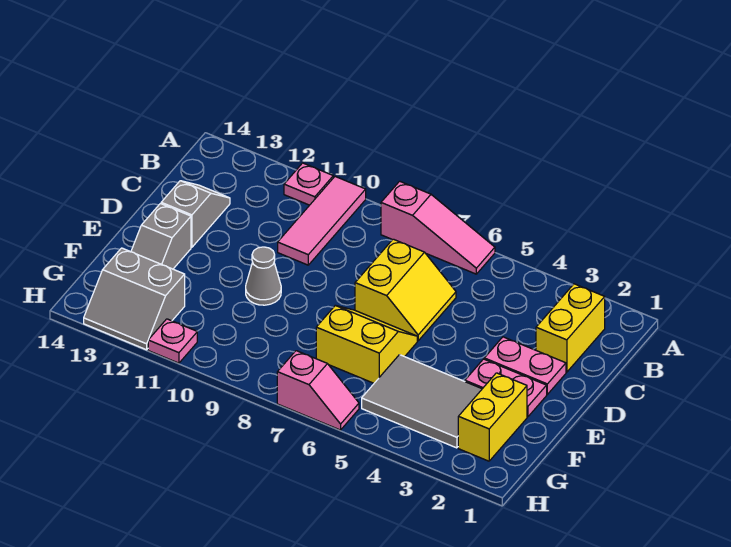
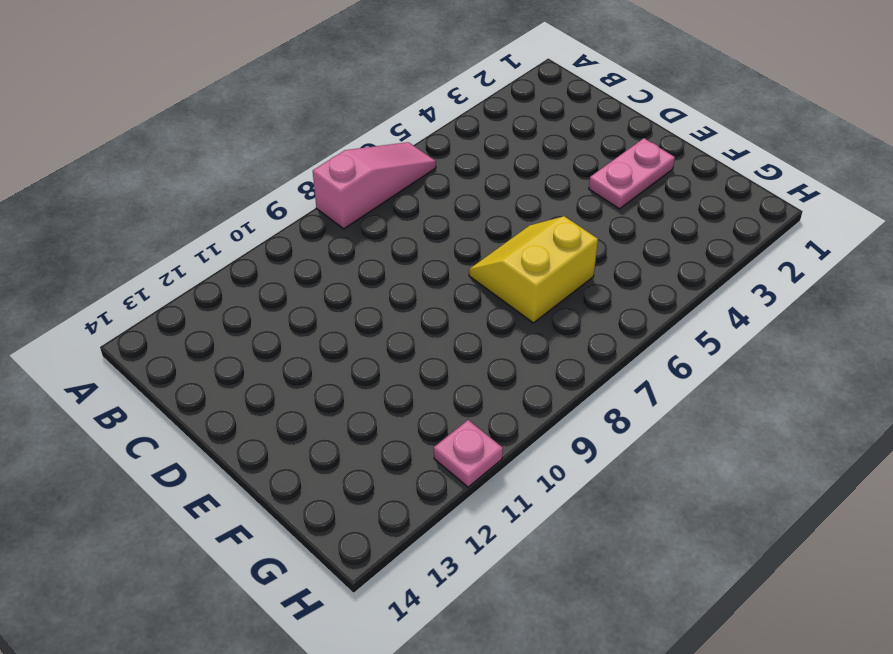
none -> pink 1x3 tile [278,177,366,265]
none -> pink 1x1 plate [284,163,333,205]
none -> yellow 1x2 brick [536,284,605,372]

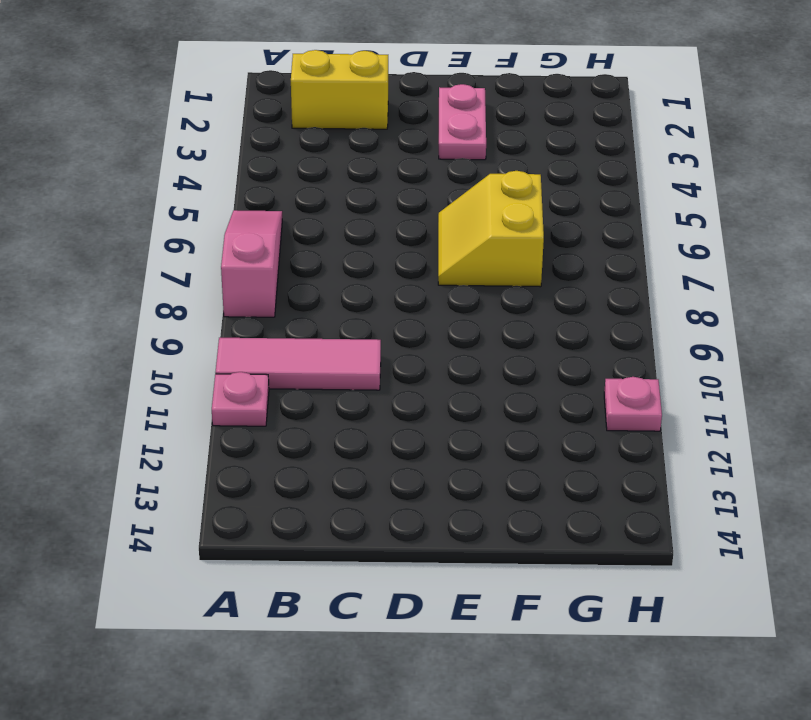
none -> yellow 2x2 slope [355,239,456,341]
none -> grey 1x2 slope [161,181,230,247]
none -> pink 1x2 plate [484,337,566,394]

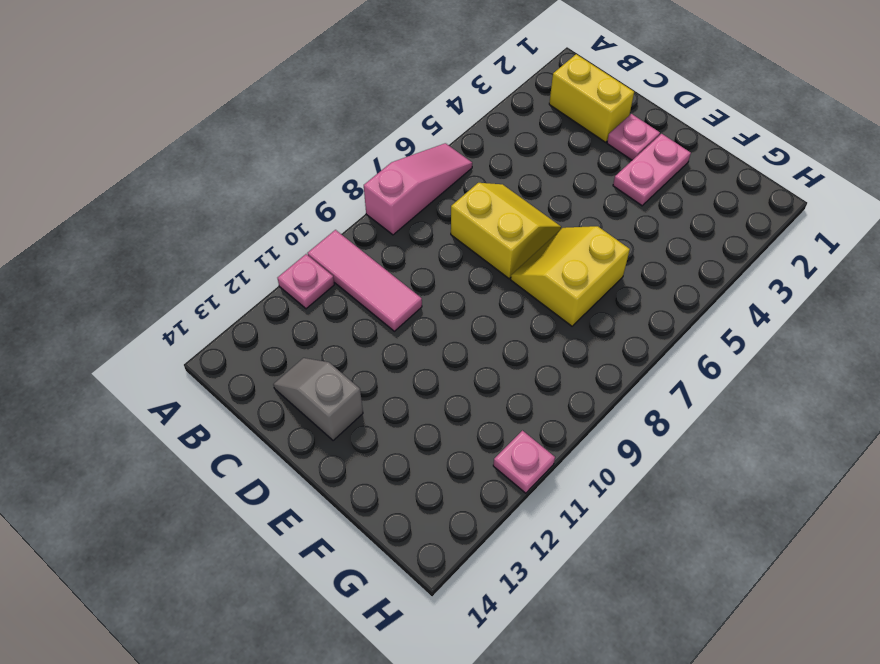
pink 1x1 plate [607,114,660,160] -> pink 1x2 plate [484,337,566,394]
none -> grey 1x1 cone [246,247,281,305]
none -> grey 1x2 slope [131,204,191,269]
none -> yellow 1x2 brick [458,373,527,461]

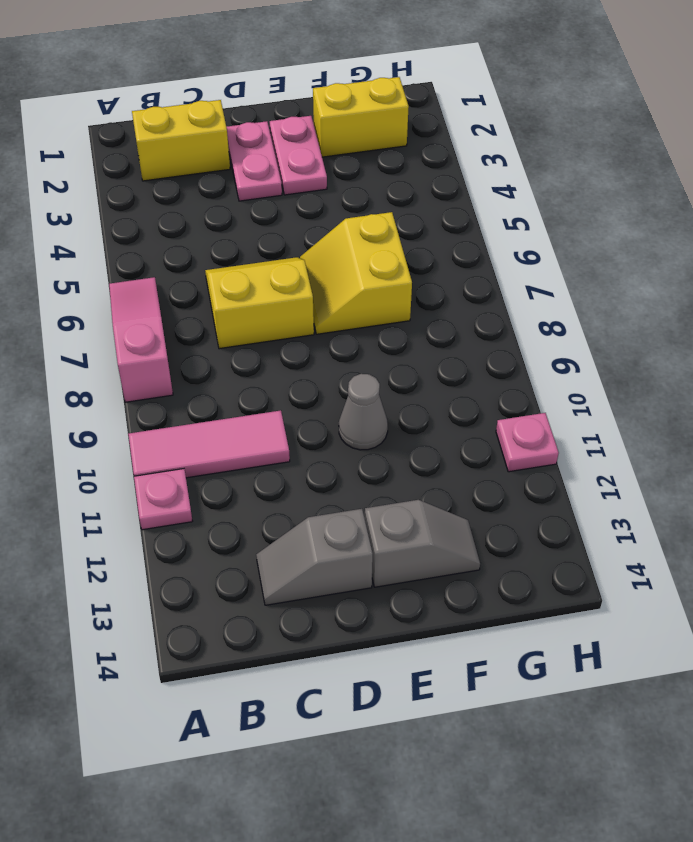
none -> grey 2x3 tile [362,355,482,448]
none -> grey 2x2 slope [84,248,185,350]
none -> pink 1x2 slope [277,351,359,430]

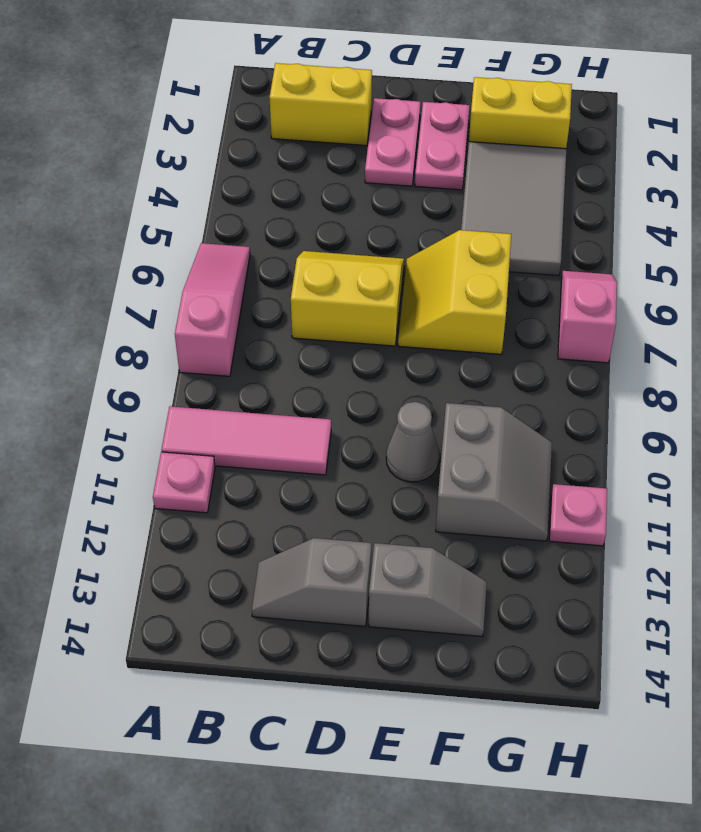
grey 2x2 slope [436,403,552,541] -> grey 2x2 slope moved to [84,248,185,350]

